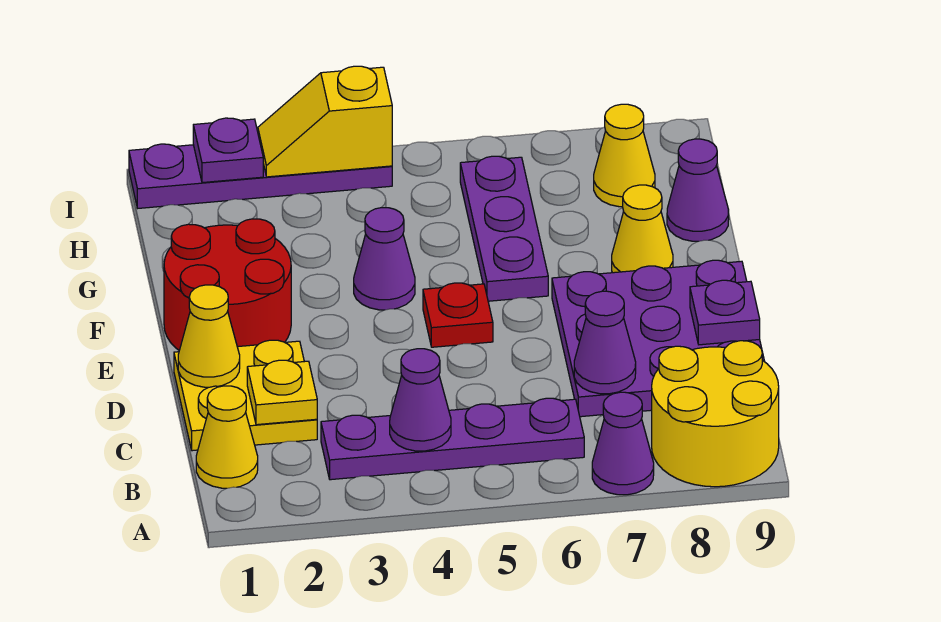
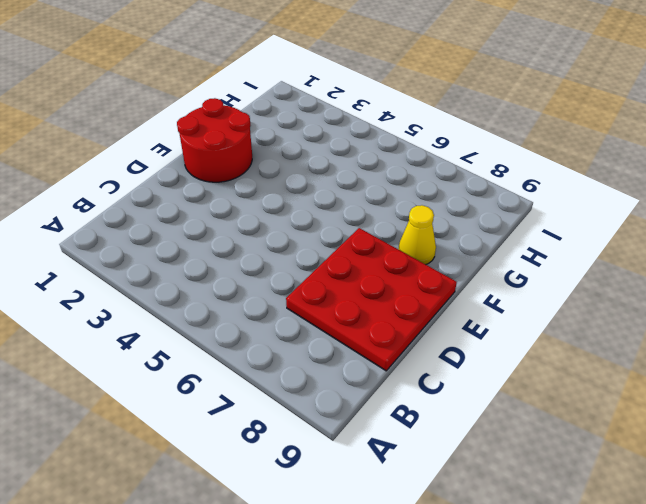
red 3x3 plate [286,228,457,371] -> purple 3x3 plate [552,260,765,417]
none -> purple 1x1 cone [592,392,654,495]
none -> yellow 2x2 round brick [652,341,779,487]
none -> yellow 1x1 cone [196,386,258,488]

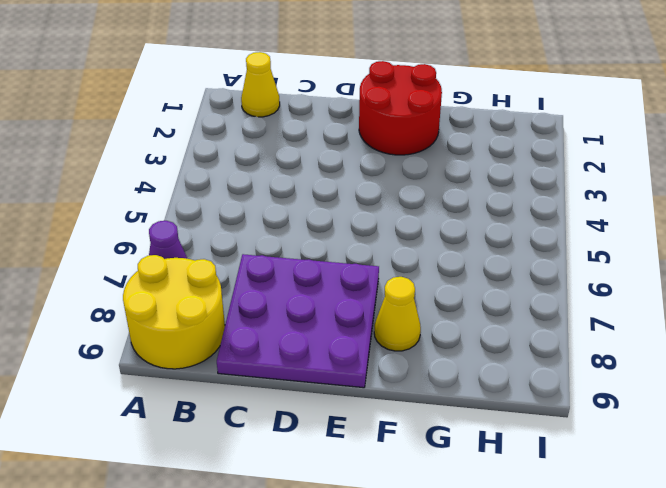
none -> purple 1x4 plate [321,398,584,480]
none -> yellow 2x2 plate [174,340,317,451]
none -> red 1x1 plate [423,283,493,347]

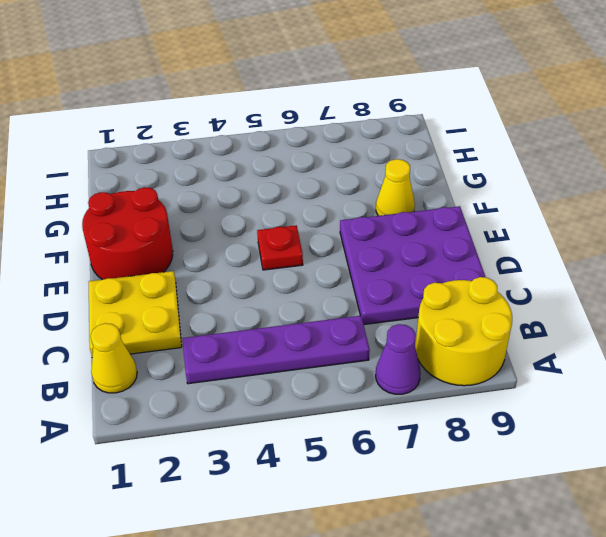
none -> purple 1x1 cone [354,208,415,310]
none -> purple 1x3 plate [460,156,548,301]
none -> purple 1x1 cone [667,139,729,241]

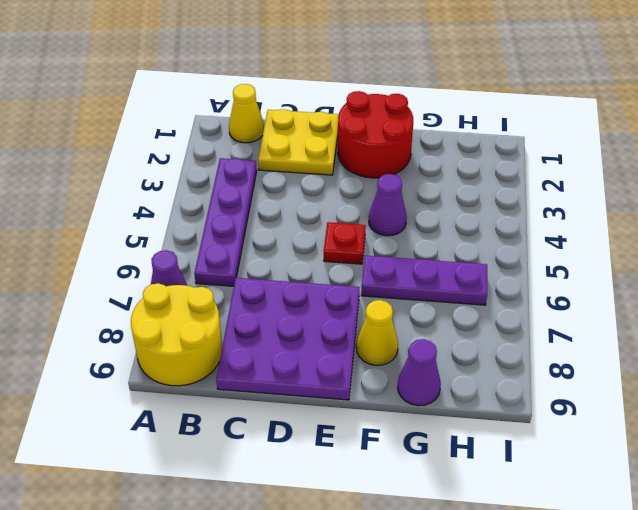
none -> yellow 1x1 cone [594,104,655,207]
none -> purple 1x4 plate [129,144,392,208]
none -> purple 1x1 cone [390,349,451,451]

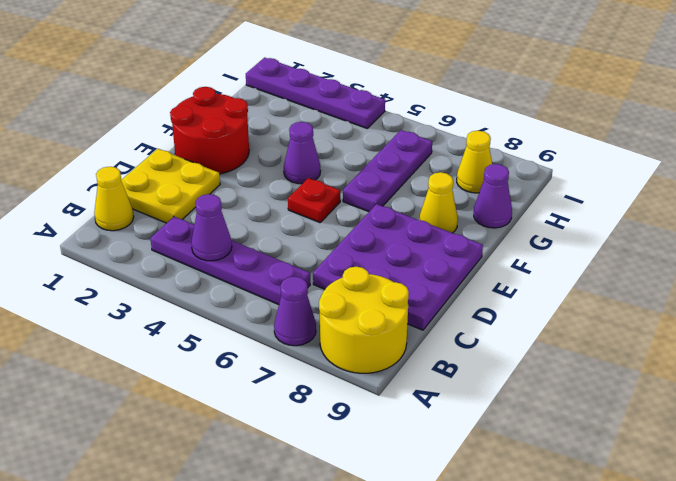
none -> yellow 1x1 plate [247,360,317,425]
none -> purple 1x1 cone [574,291,636,394]
none -> yellow 1x1 cone [178,285,240,387]

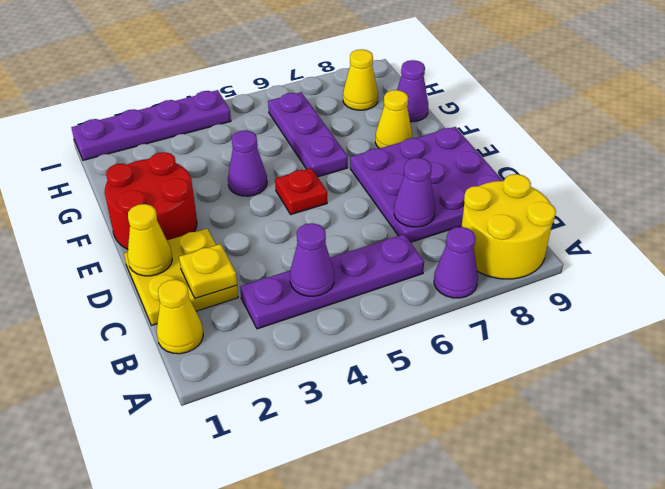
none -> purple 1x1 plate [690,280,760,345]
none -> purple 1x1 plate [193,118,263,183]
none -> yellow 1x2 slope [258,66,392,177]

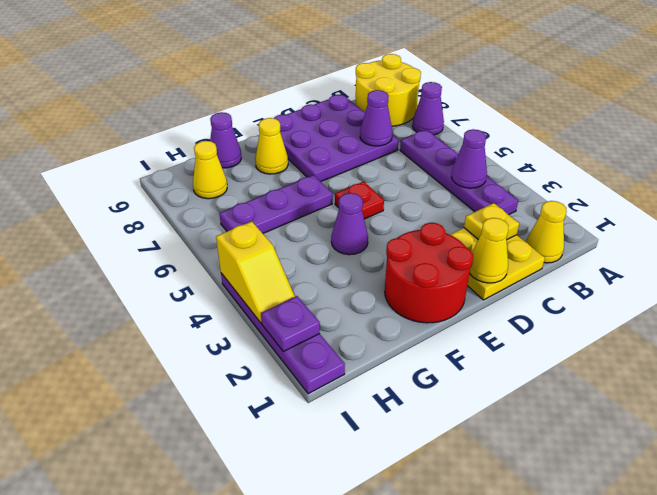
none -> purple 1x1 plate [690,280,760,345]

